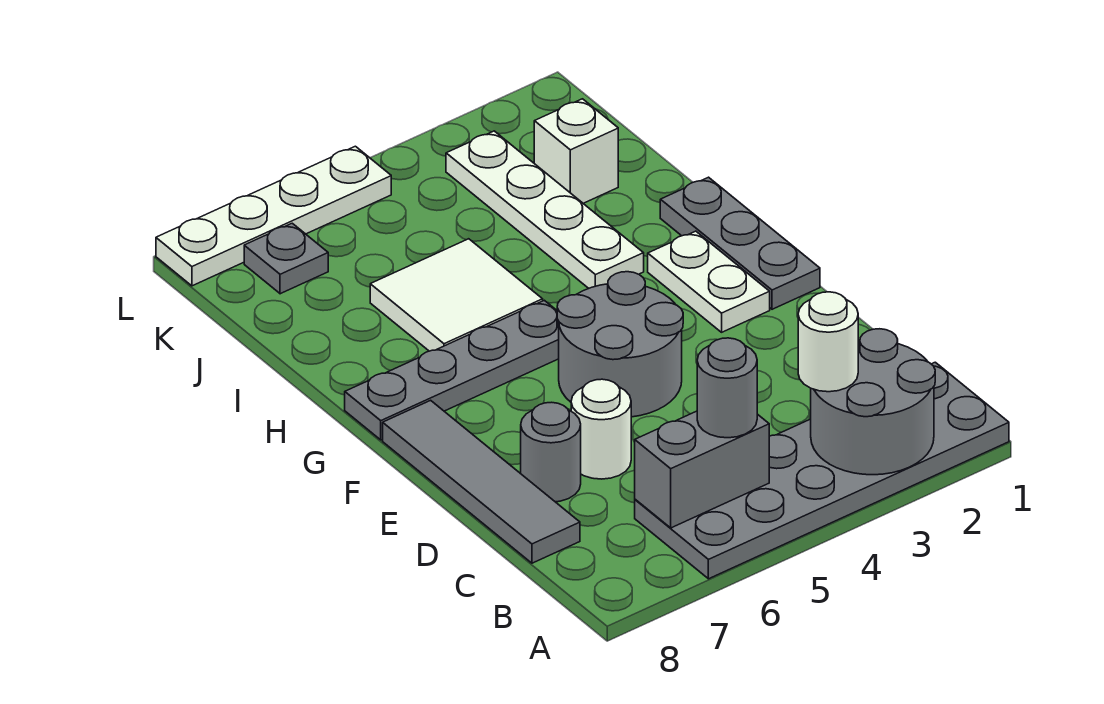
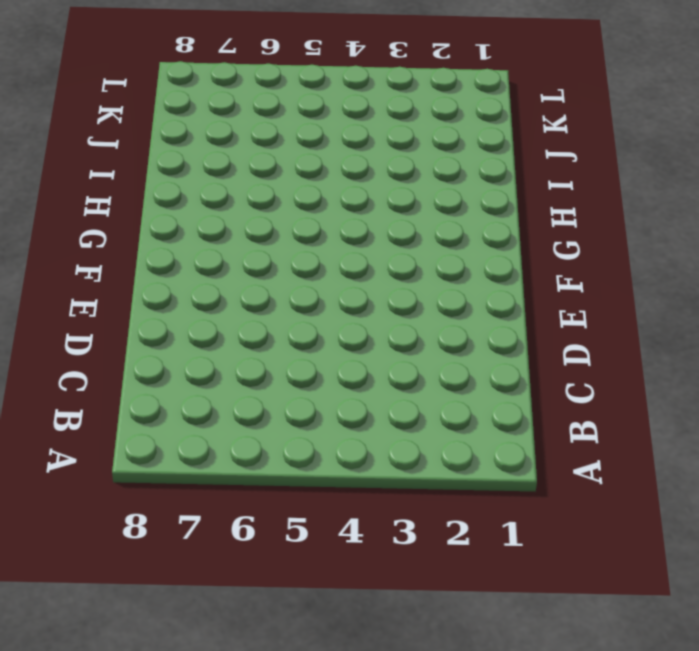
none -> grey 2x6 plate [635,362,1009,579]
none -> grey 1x4 tile [383,400,580,563]
none -> white 1x1 round brick [571,379,631,479]

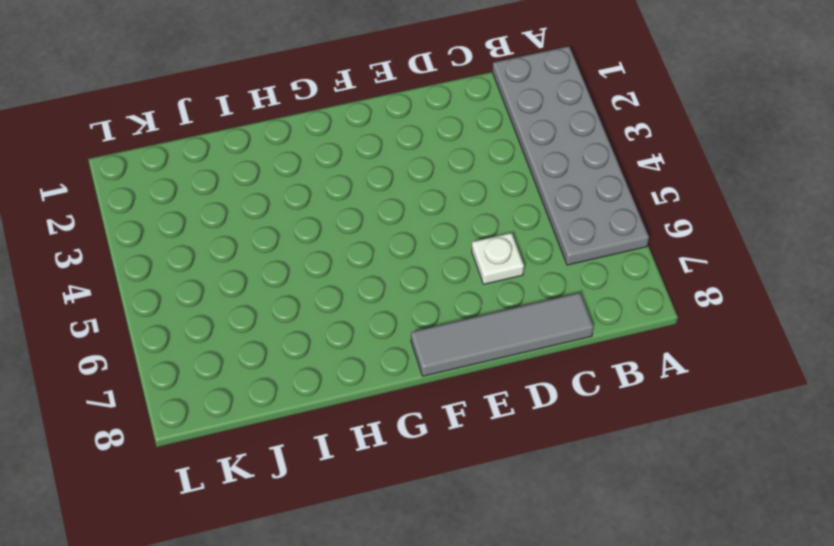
white 1x1 plate [472,233,524,284] -> white 1x1 round brick [571,379,631,479]
none -> grey 1x1 round brick [521,402,581,502]
none -> grey 2x2 round brick [557,272,683,417]
none -> grey 1x3 plate [660,177,820,309]

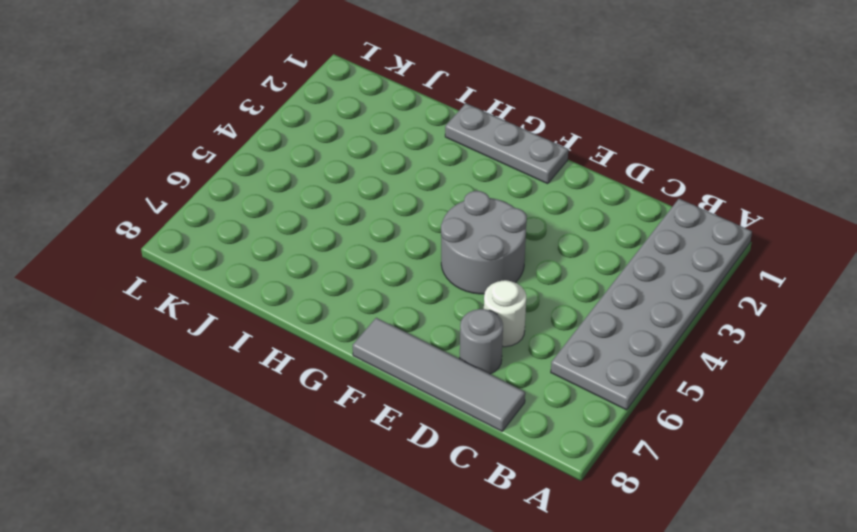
none -> white 1x2 plate [648,231,770,332]
none -> grey 1x4 plate [345,300,559,440]
none -> white 1x4 plate [446,131,644,288]

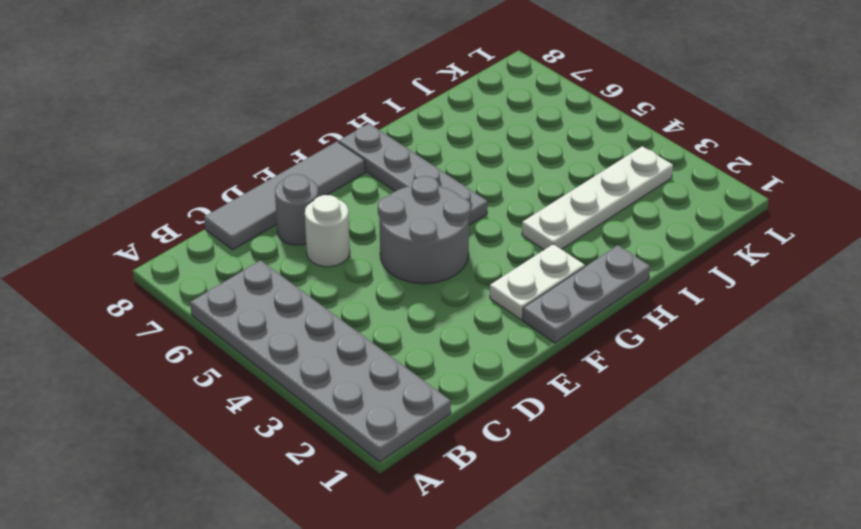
none -> white 2x2 tile [370,239,543,351]
none -> white 1x1 brick [534,99,618,203]
none -> grey 1x1 plate [244,223,328,294]

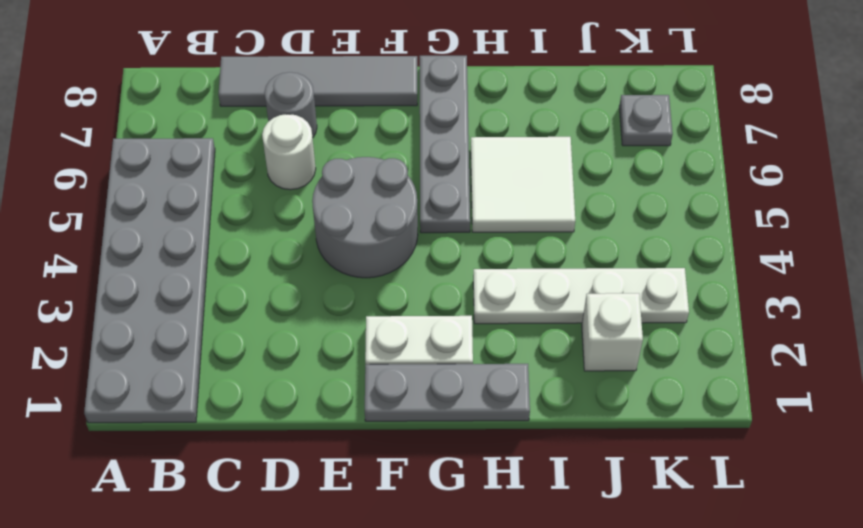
none -> white 1x4 plate [156,146,391,286]
none -> grey 2x2 round brick [811,329,935,475]
none -> grey 1x2 brick [635,411,769,528]

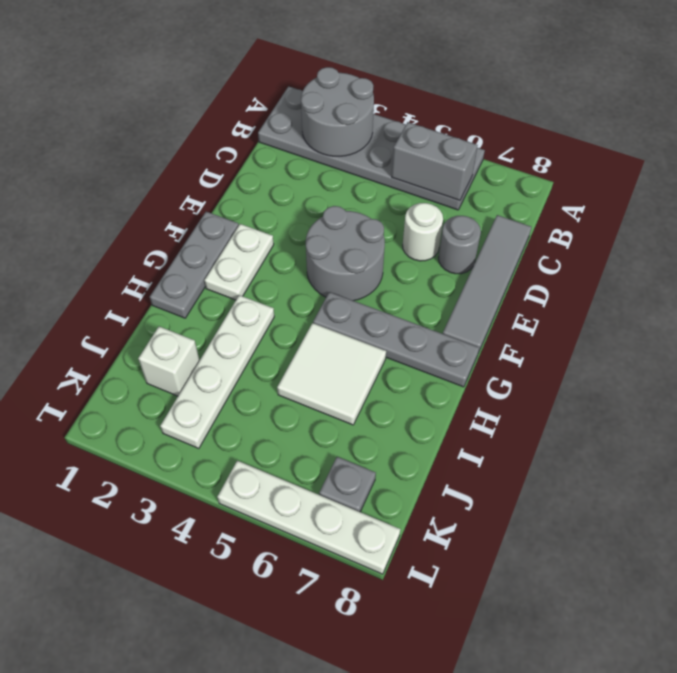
none -> white 1x1 round brick [798,292,858,392]
none -> grey 1x1 round brick [697,338,757,438]

